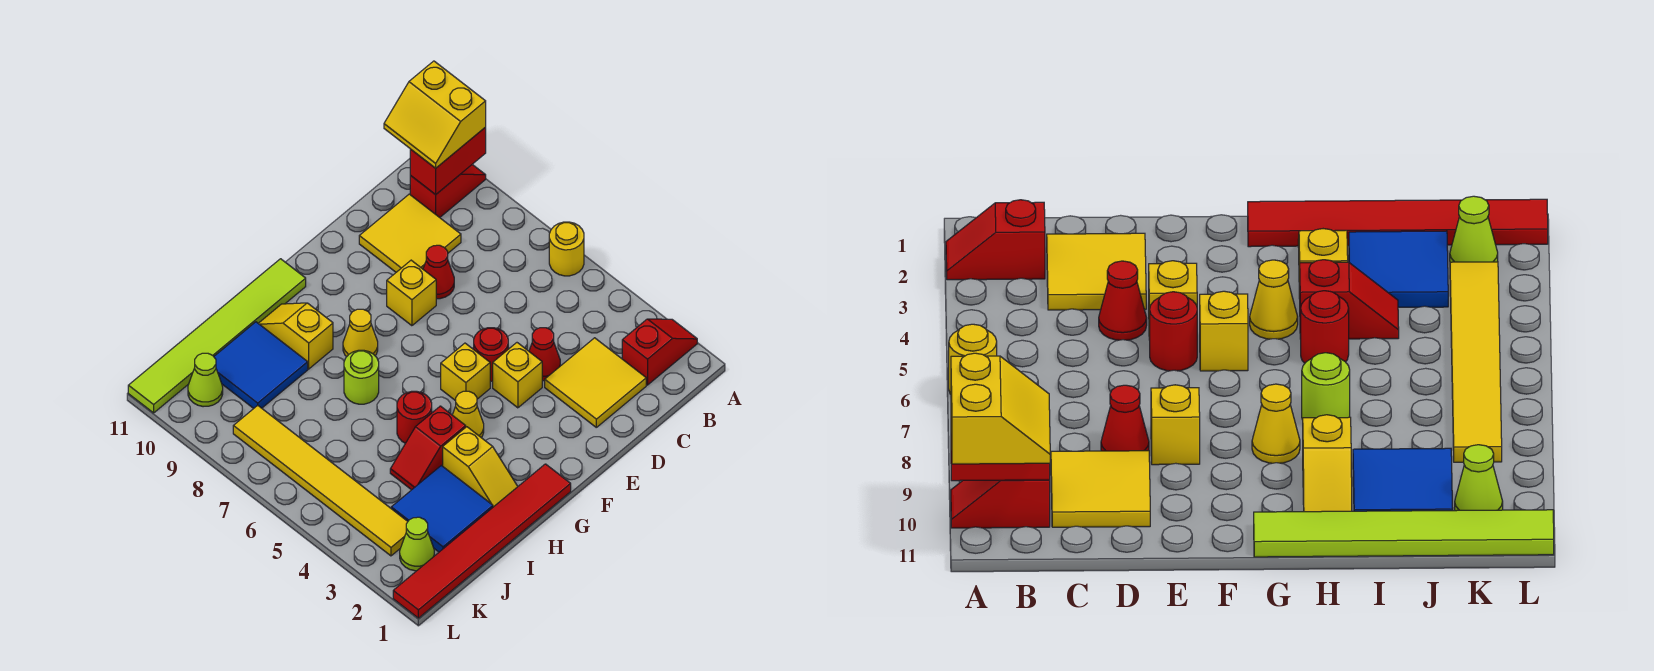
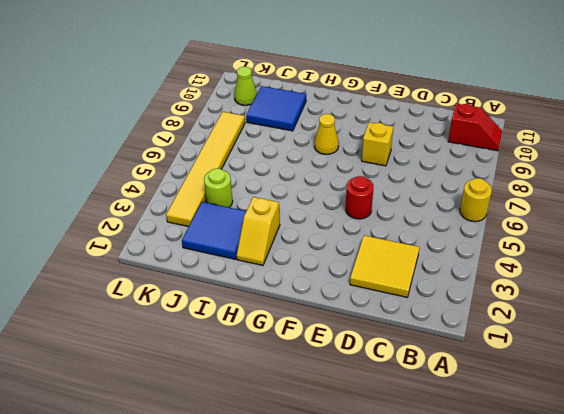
lime 1x1 round brick [204,169,233,207] -> lime 1x1 round brick moved to [344,350,379,404]
none -> red 1x2 slope [622,319,697,385]
none -> yellow 2x2 tile [359,194,461,272]
none -> red 1x1 cone [529,328,560,381]

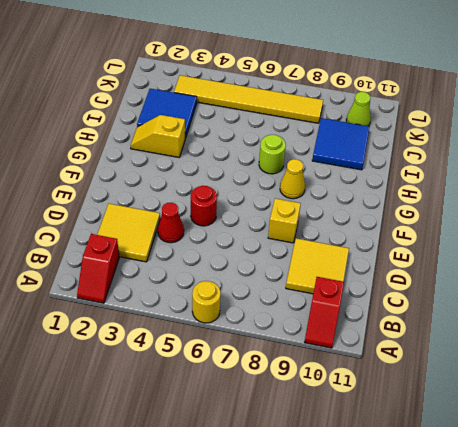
none -> red 1x1 cone [423,245,454,299]
none -> yellow 1x1 brick [493,343,542,408]
none -> yellow 1x1 brick [441,343,490,401]

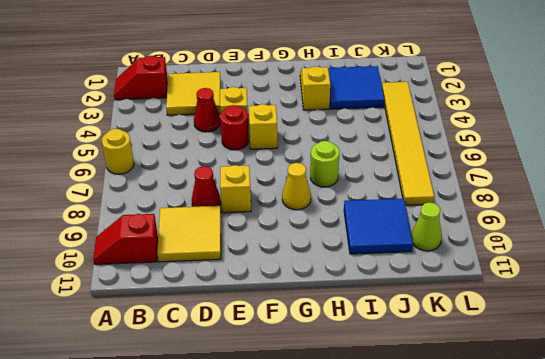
none -> red 1x6 tile [393,464,571,618]
none -> yellow 1x1 cone [453,391,484,438]
none -> lime 1x6 tile [128,259,306,413]

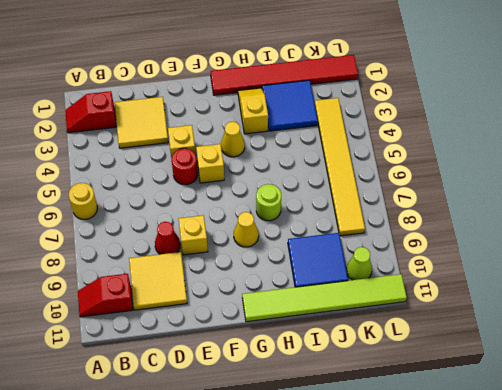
none -> red 1x1 cone [529,328,560,381]
none -> red 1x2 slope [390,406,466,490]
none -> red 1x1 round brick [397,391,432,443]

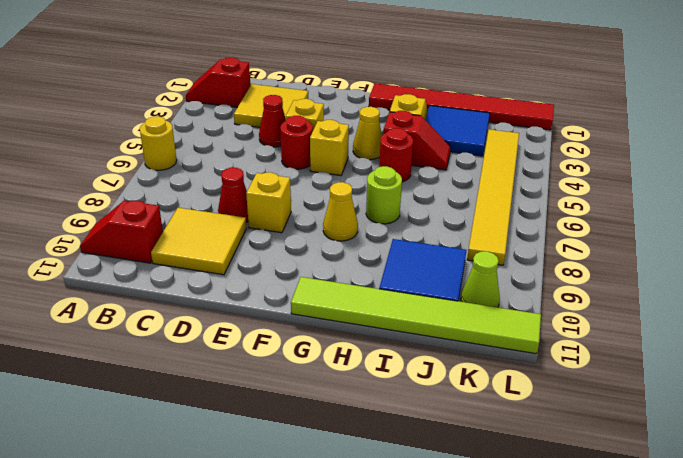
none -> yellow 1x2 slope [258,303,333,369]
none -> lime 1x1 cone [400,517,434,571]
none -> red 1x2 brick [410,127,486,195]

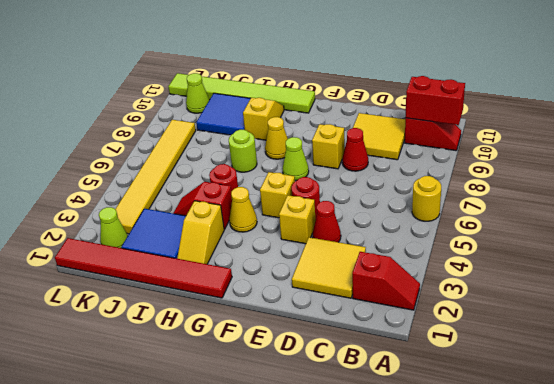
lime 1x1 cone [282,137,309,181] -> none
none -> yellow 2x2 slope [384,61,486,168]

